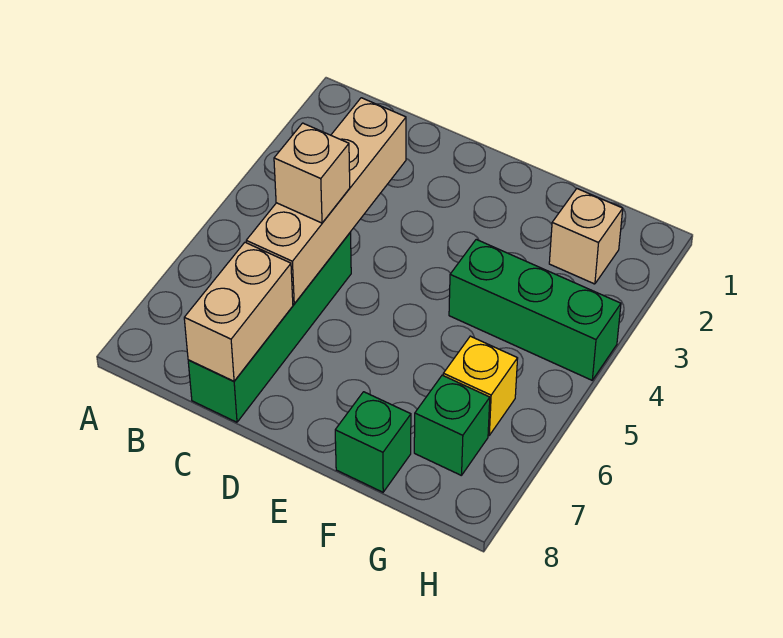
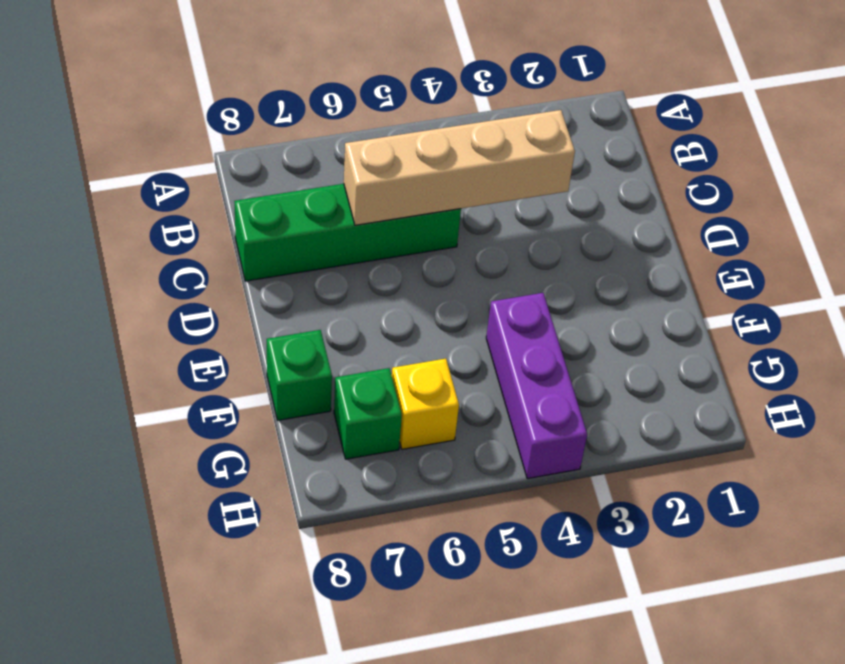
purple 1x3 brick [486,293,587,479] -> green 1x3 brick [449,239,621,380]
none -> tan 1x1 brick [549,189,623,284]
none -> tan 1x2 brick [184,242,293,381]

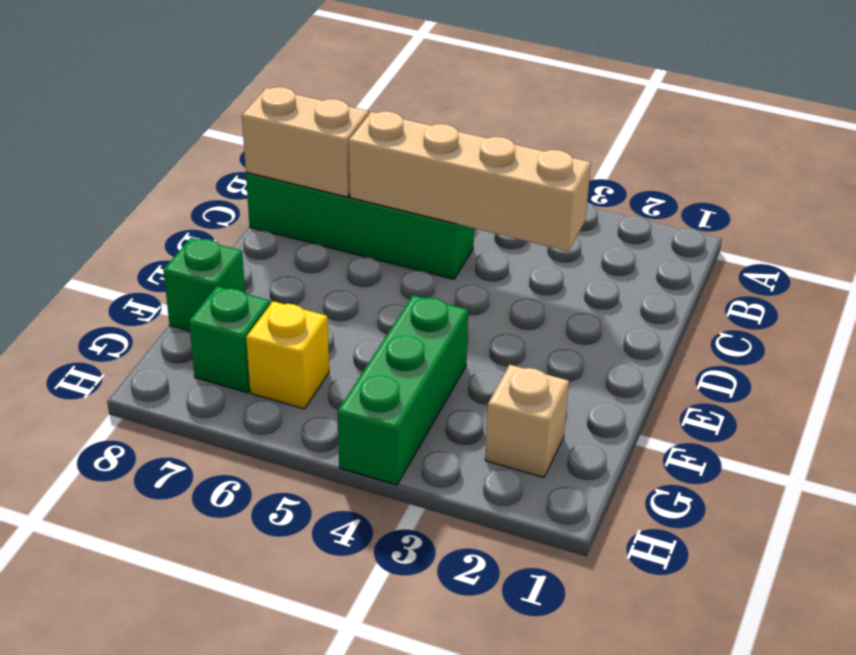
none -> tan 1x1 brick [274,123,350,223]

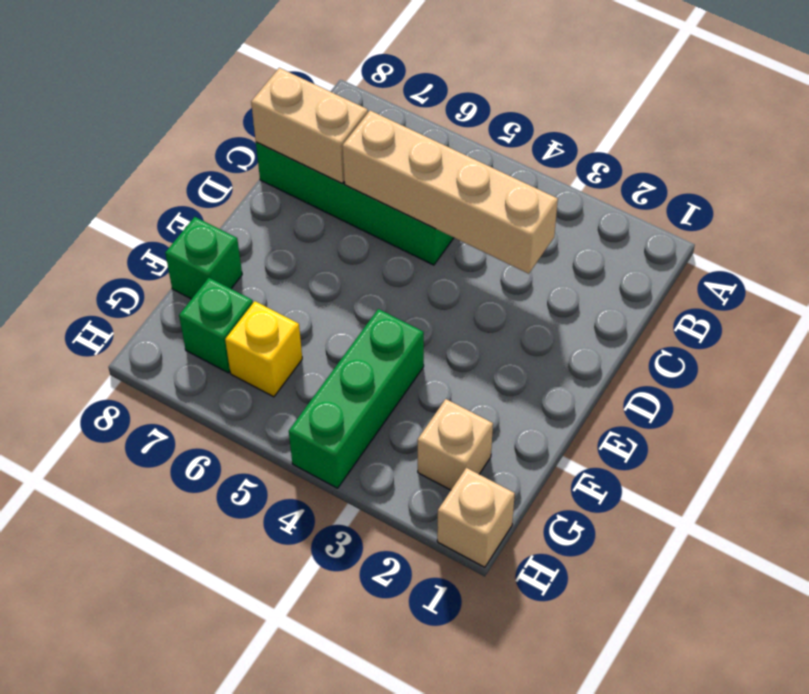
tan 1x1 brick [437,468,515,567] -> tan 1x1 brick moved to [274,123,350,223]

